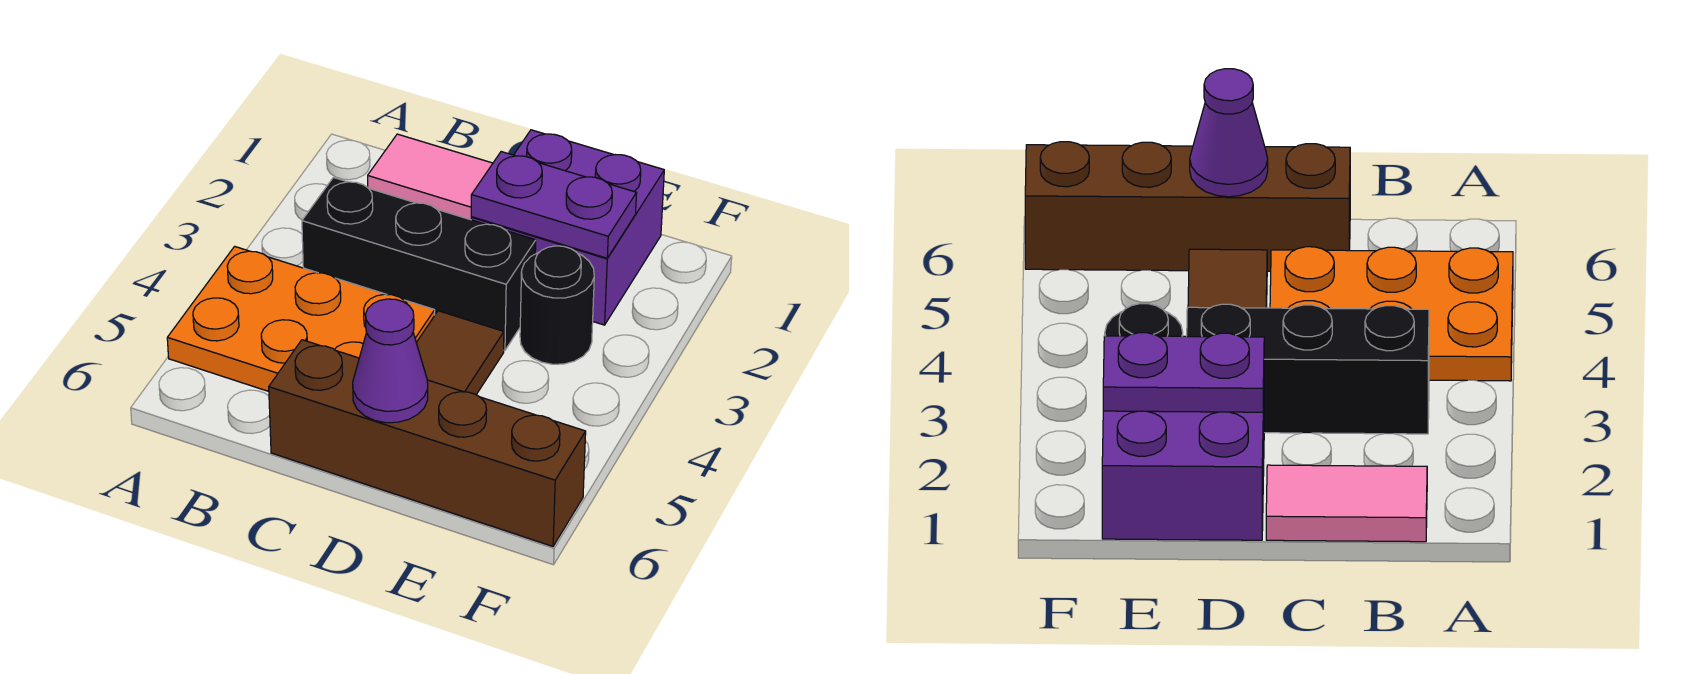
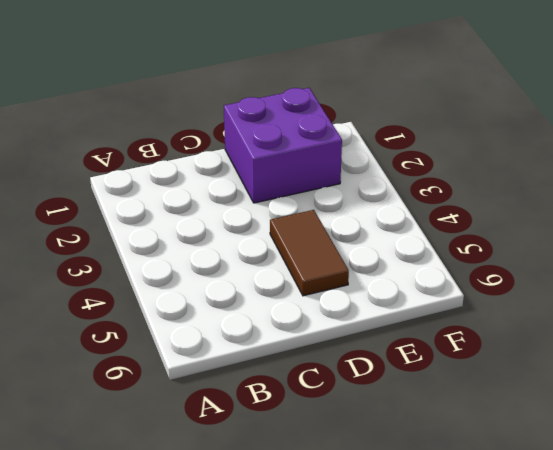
none -> orange 2x3 plate [167,246,435,391]
none -> pink 1x2 tile [368,134,493,220]

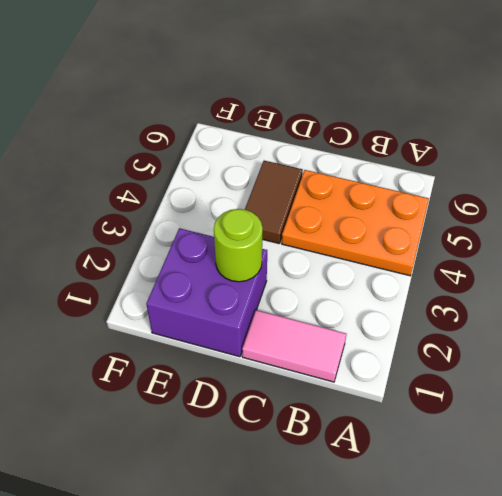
lime 1x1 round brick [214,209,263,282] -> purple 1x2 plate [471,152,637,258]
none -> black 1x3 brick [302,178,536,350]
none -> brown 1x4 brick [269,340,586,546]

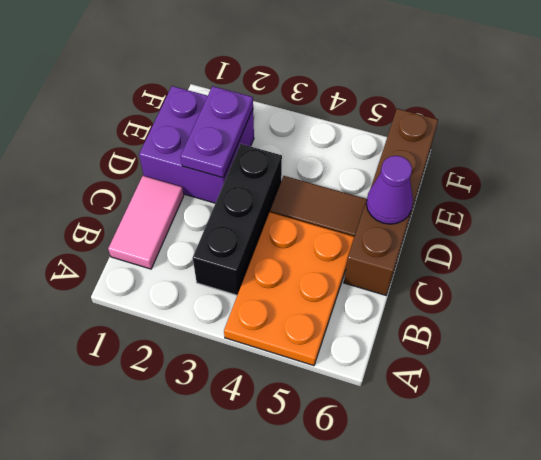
none -> black 1x1 round brick [520,246,594,364]

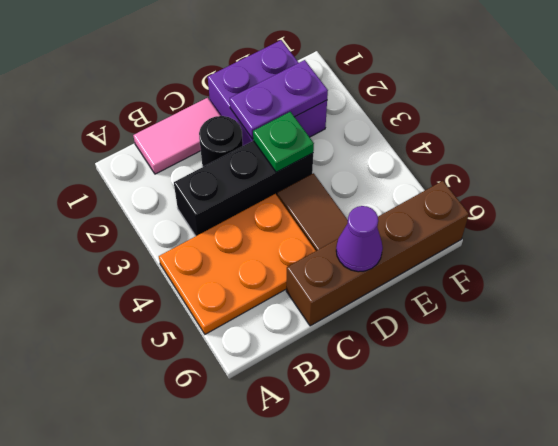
black 1x1 round brick [199,116,243,167] -> black 1x1 round brick moved to [520,246,594,364]
green 1x1 plate [253,112,314,172] -> none

